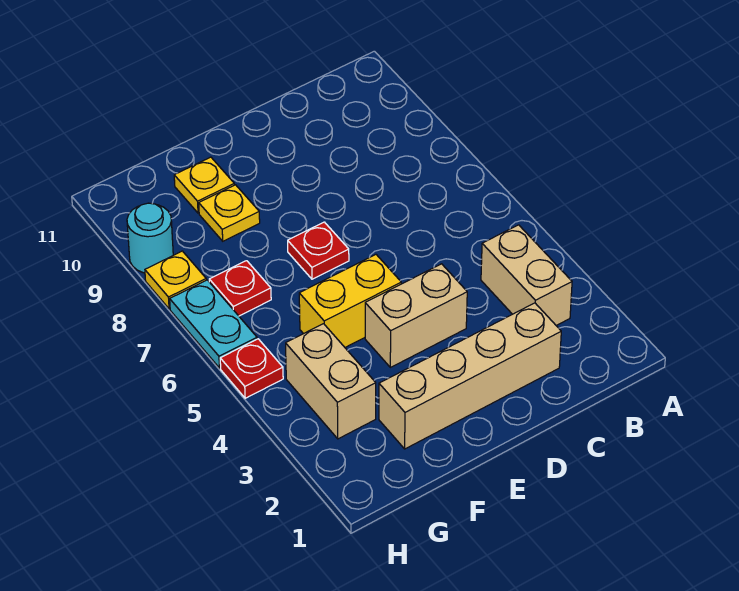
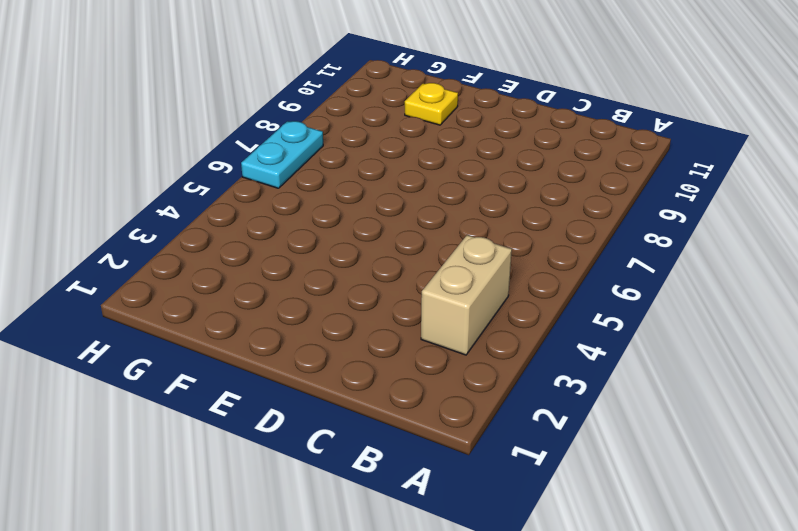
none -> tan 1x4 brick [379,303,561,449]
none -> tan 1x2 brick [365,264,467,367]
none -> yellow 1x2 brick [299,255,401,347]

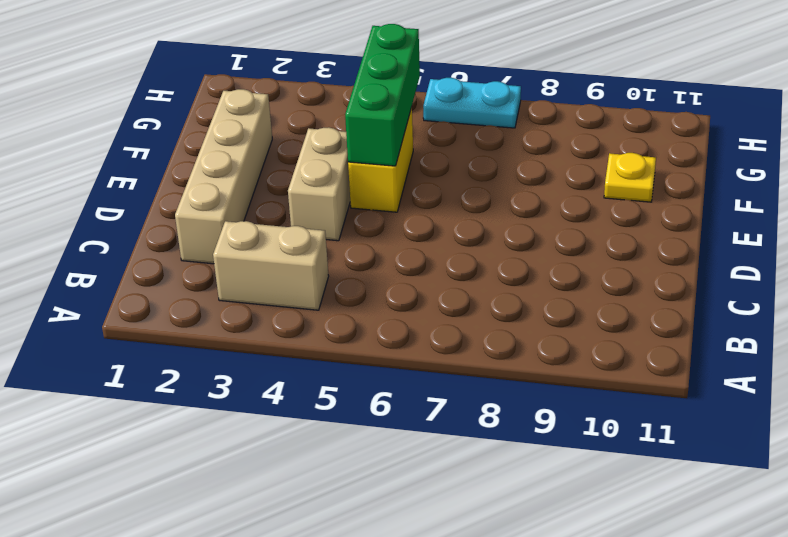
green 1x3 brick [345,24,420,166] -> none
none -> red 1x1 plate [288,222,349,279]
none -> yellow 1x1 plate [199,185,260,241]
none -> tan 1x2 brick [286,324,376,439]

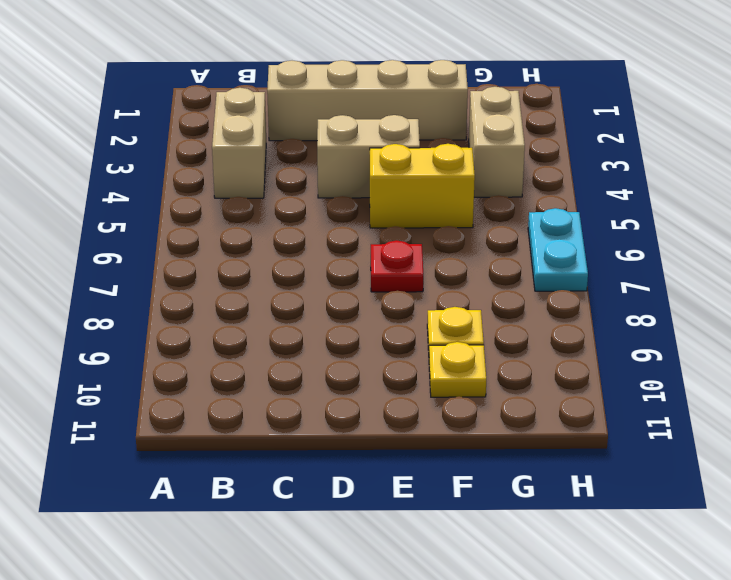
none -> red 1x1 plate [209,261,271,316]
none -> red 1x1 plate [220,339,283,398]
none -> yellow 1x1 plate [145,251,206,309]

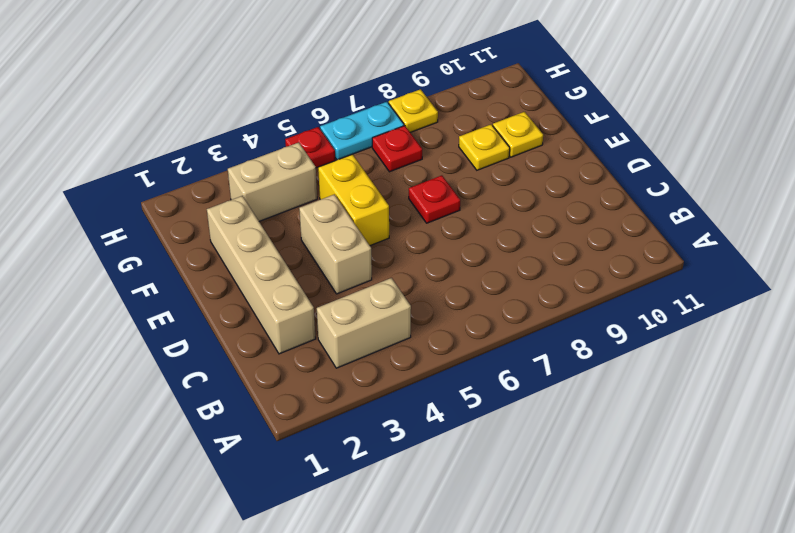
none -> cyan 1x1 round brick [127,203,173,273]

